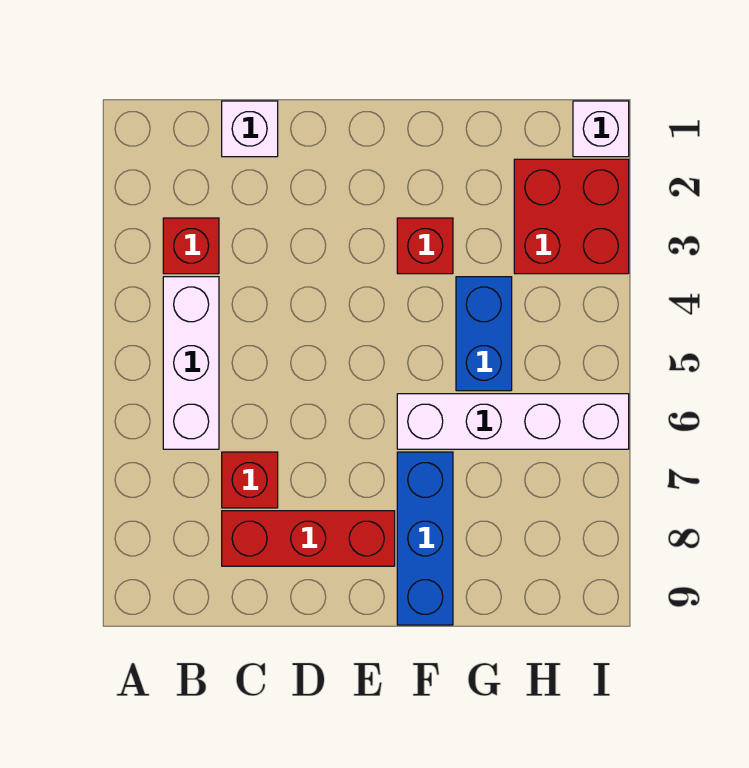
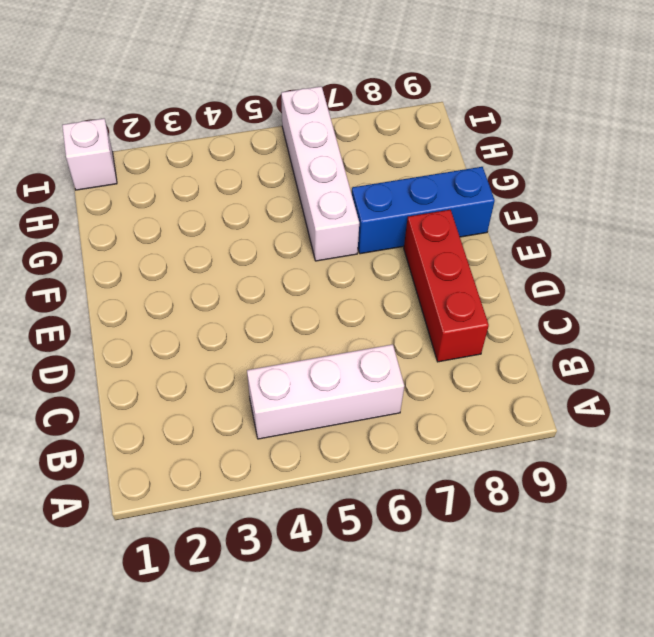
none -> red 1x1 brick [163,218,219,274]
none -> white 1x1 brick [222,101,278,157]

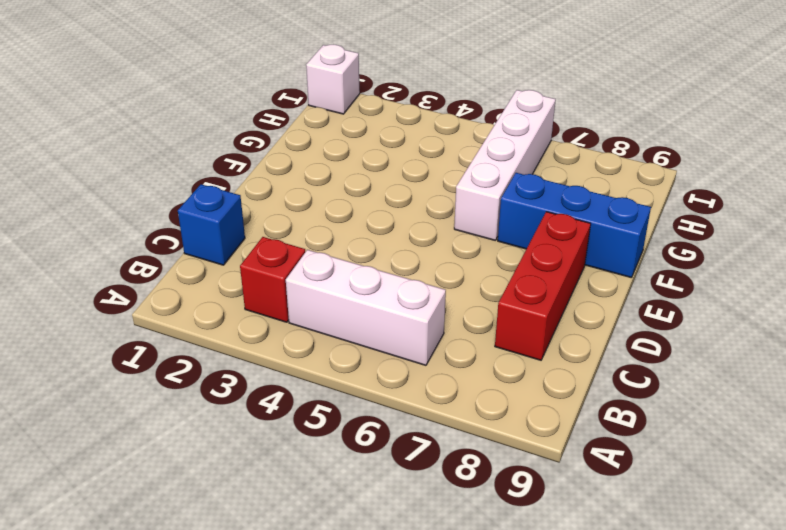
blue 1x1 brick [178,184,245,265] -> white 1x1 brick [222,101,278,157]
none -> red 1x1 brick [222,452,278,508]
none -> red 1x1 brick [397,218,453,274]

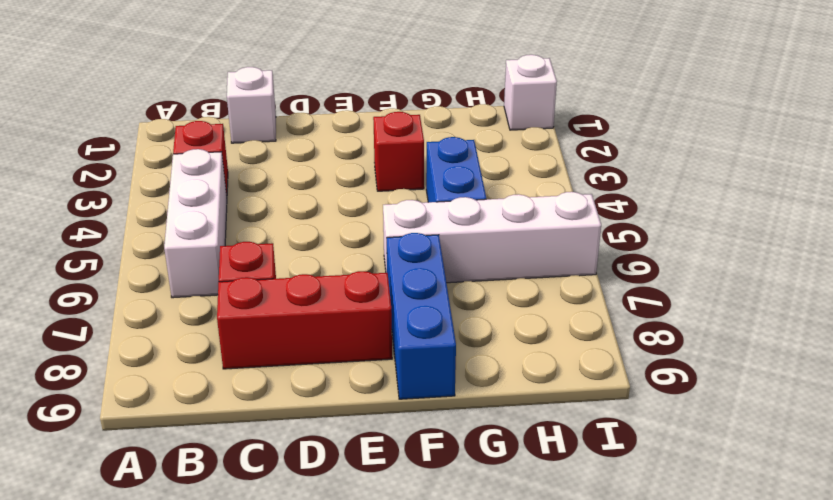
none -> red 2x2 brick [514,159,629,274]

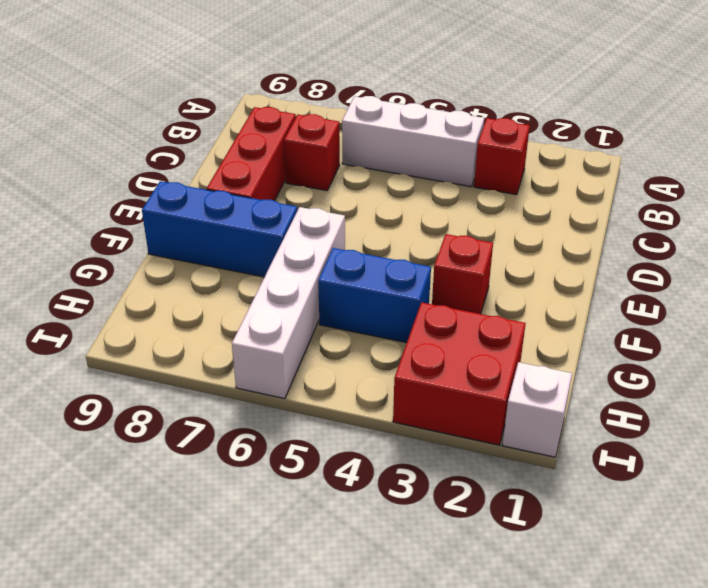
none -> white 1x1 brick [222,101,278,157]

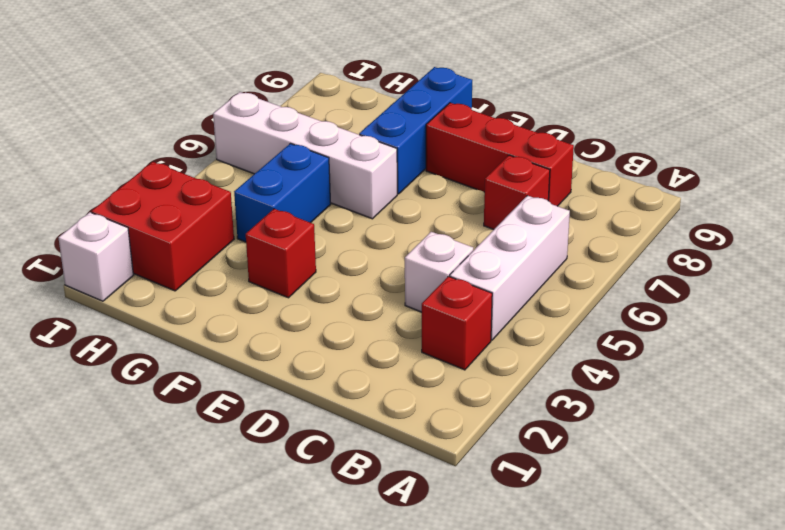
white 1x1 brick [405,232,473,312] -> white 1x1 brick moved to [222,101,278,157]

